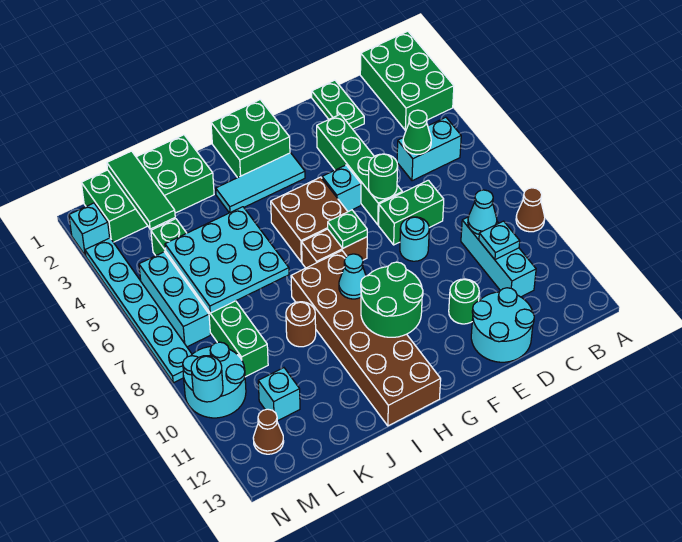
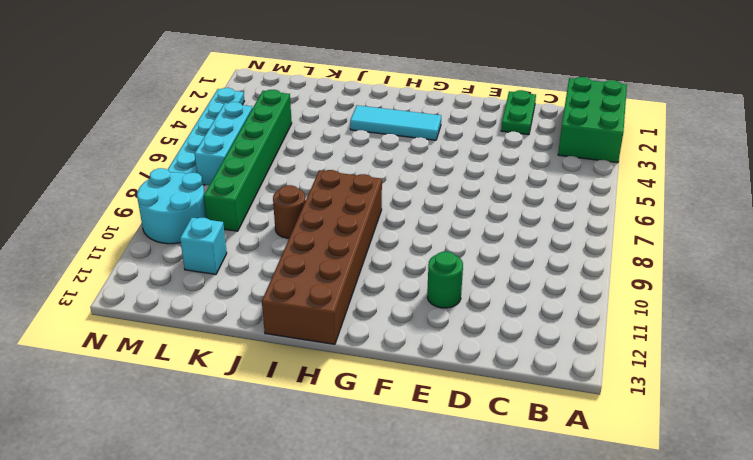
none -> brown 1x1 cone [516,188,545,232]
none -> cyan 1x2 brick [397,117,461,181]
none -> cyan 1x3 brick [461,217,536,297]
none -> green 1x2 brick [379,180,444,245]

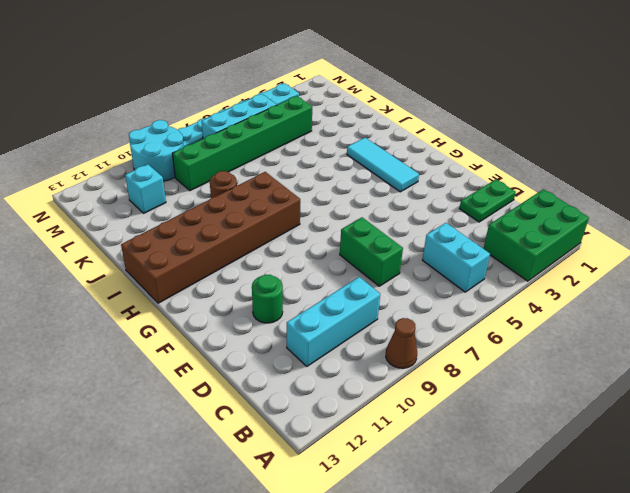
none -> cyan 2x2 round brick [471,288,534,362]
none -> green 1x4 brick [317,114,402,225]
none -> cyan 1x1 round brick [400,217,429,261]
none -> cyan 1x1 brick [322,165,361,212]

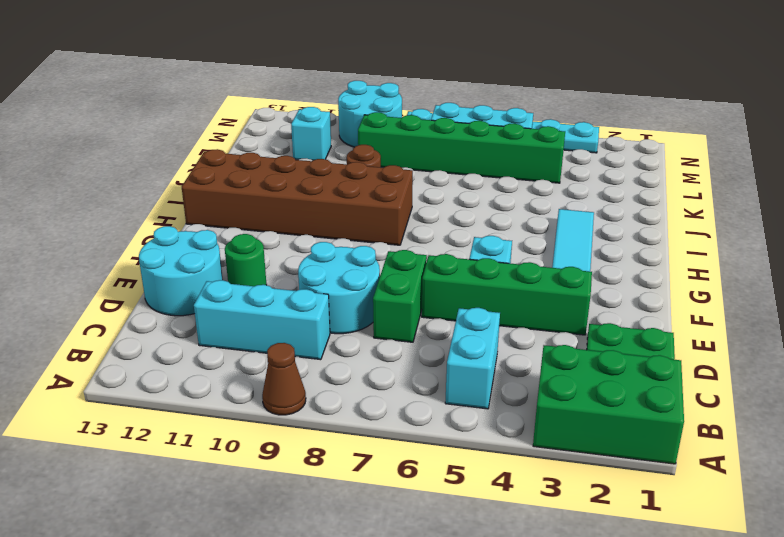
cyan 2x2 round brick [298,242,380,334] -> cyan 1x1 round brick [400,217,429,261]
none -> green 2x2 brick [211,100,290,178]
none -> brown 2x2 brick [271,177,348,262]
none -> brown 1x2 brick [302,229,367,268]
none -> green 2x4 brick [81,135,214,242]

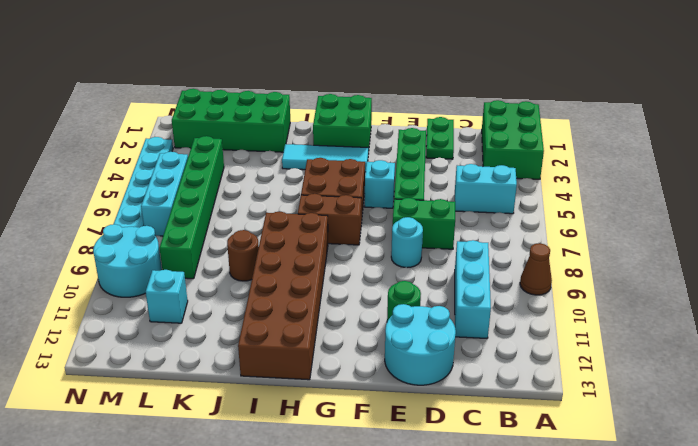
none -> brown 1x1 cone [253,409,284,454]
none -> cyan 1x1 brick [69,203,110,256]
none -> green 1x1 cone [403,110,431,154]
none -> cyan 1x1 cone [468,190,497,234]

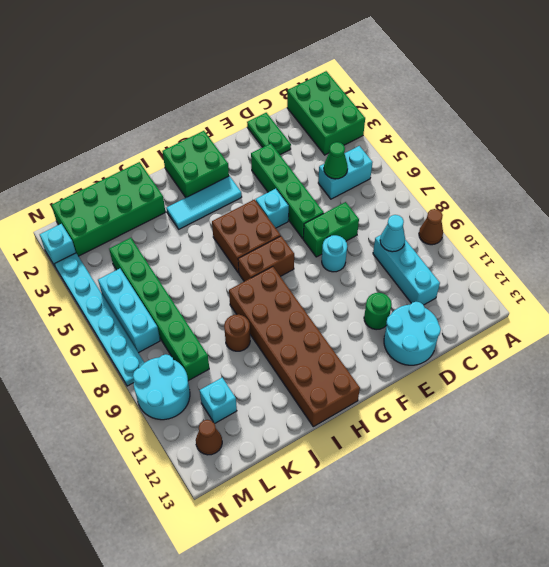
none -> cyan 1x1 plate [479,221,520,260]
none -> green 1x1 round brick [369,154,398,199]
none -> green 1x1 plate [328,210,367,248]
none -> green 2x2 round brick [361,262,423,337]

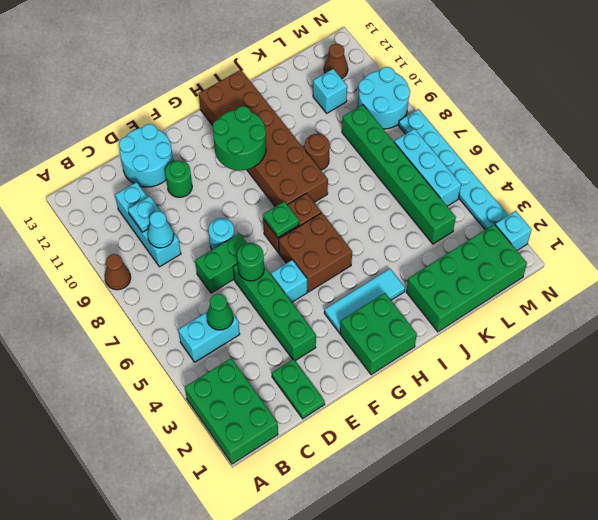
none -> cyan 1x1 cone [339,254,366,299]
none -> cyan 3x3 plate [165,207,289,313]
none -> green 1x3 tile [107,151,175,229]
none -> cyan 1x1 round brick [191,356,223,402]

